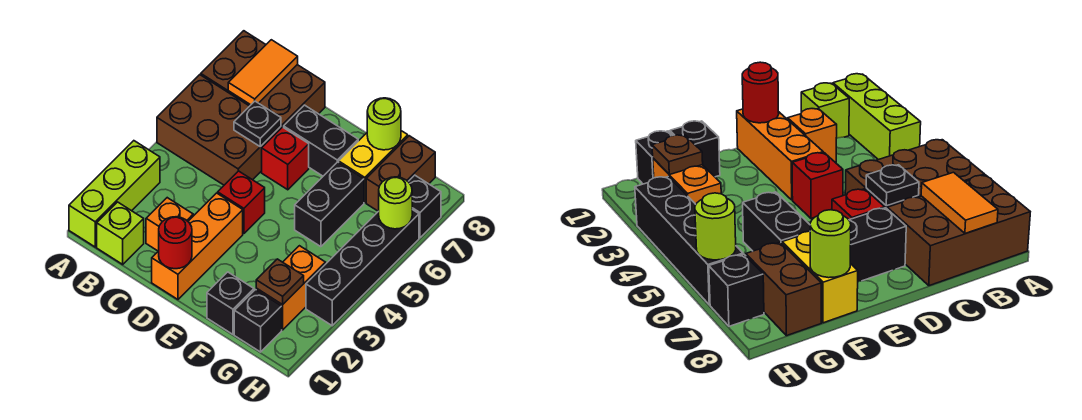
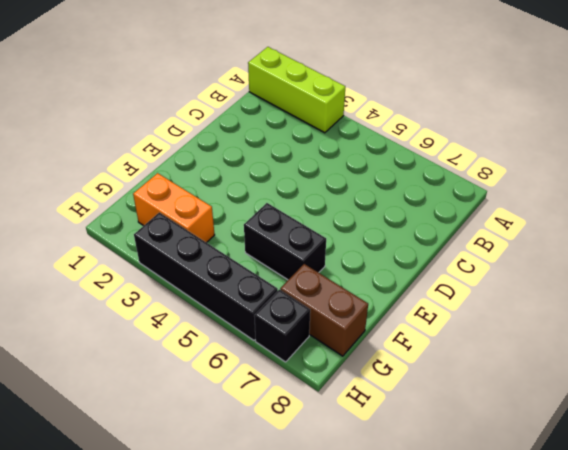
none -> brown 2x3 brick [157,75,281,185]
none -> brown 2x3 brick [201,31,325,128]
none -> lime 1x1 brick [97,202,144,264]

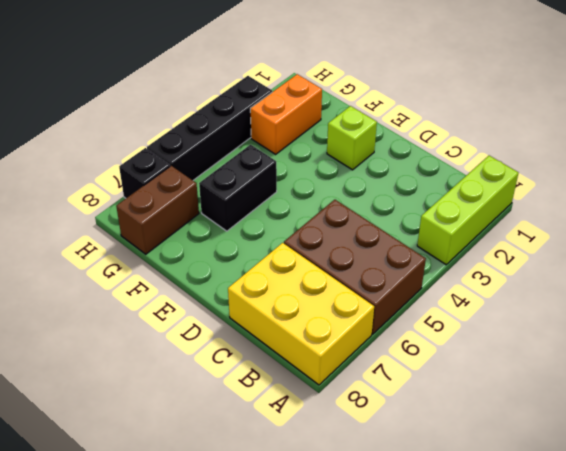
yellow 2x3 brick [228,243,374,385] -> brown 2x3 brick [201,31,325,128]
lime 1x1 brick [327,106,377,170] -> lime 1x1 brick moved to [97,202,144,264]
none -> orange 1x1 brick [146,198,193,251]
none -> orange 1x3 brick [152,193,243,299]
none -> red 1x1 brick [218,171,265,234]

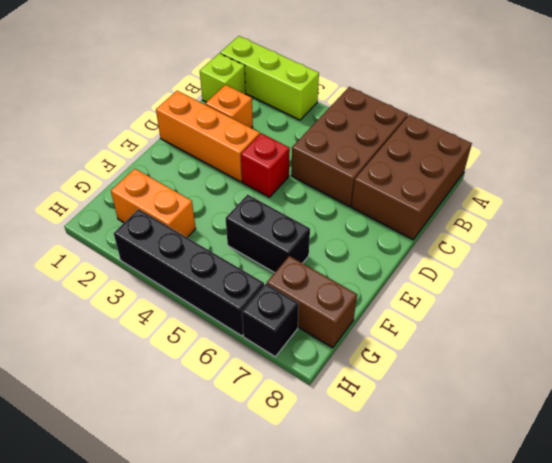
none -> red 1x1 brick [262,127,309,190]
none -> black 1x2 brick [284,105,358,176]
none -> black 1x1 brick [207,272,254,334]

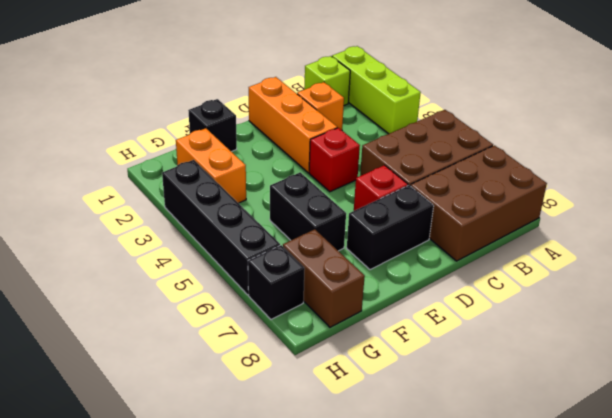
none -> yellow 1x2 brick [339,131,408,203]
none -> black 1x1 brick [234,290,282,352]
none -> orange 1x2 tile [228,40,298,105]

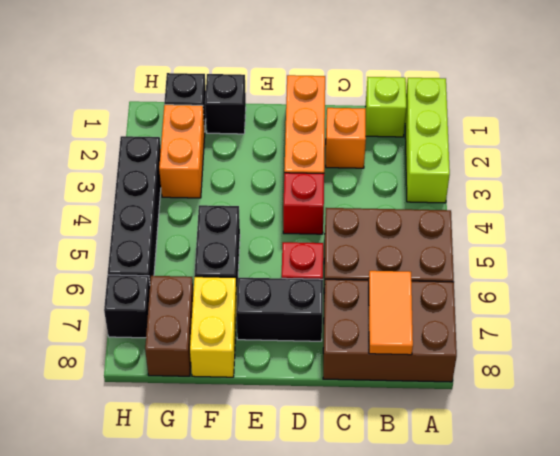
none -> black 1x1 plate [234,101,281,147]
none -> red 1x1 round brick [159,217,192,269]
none -> lime 1x1 round brick [367,98,401,150]

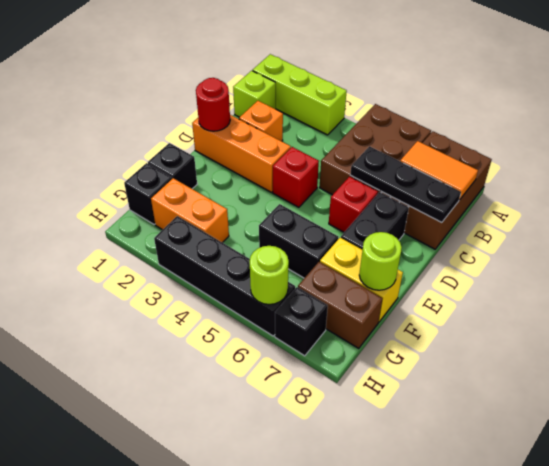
black 1x3 plate [350,146,461,223] -> black 1x1 plate [234,101,281,147]
none -> brown 1x1 plate [256,259,304,305]

